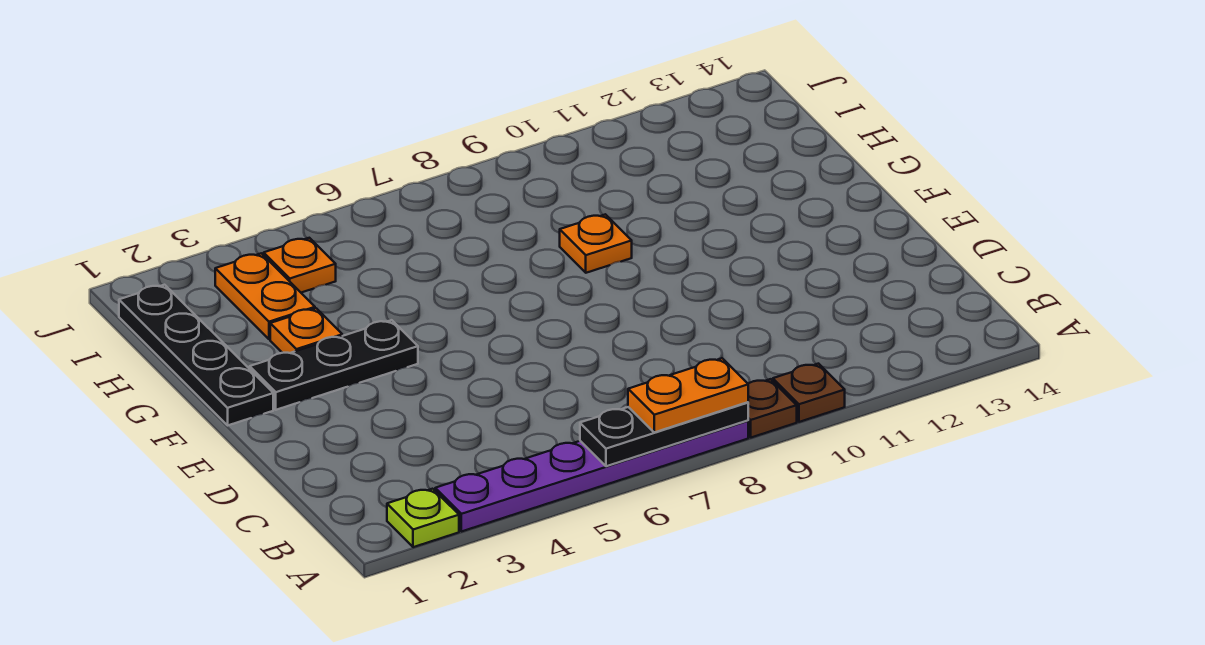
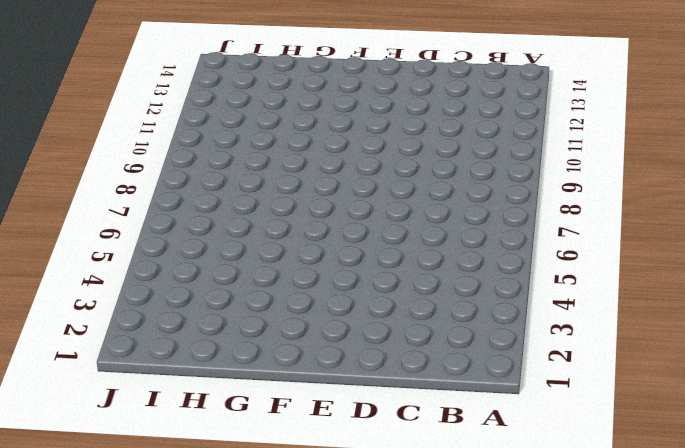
none -> lime 1x1 plate [387,489,459,547]
none -> purple 1x6 plate [435,421,748,532]
none -> brown 1x1 plate [748,379,797,438]

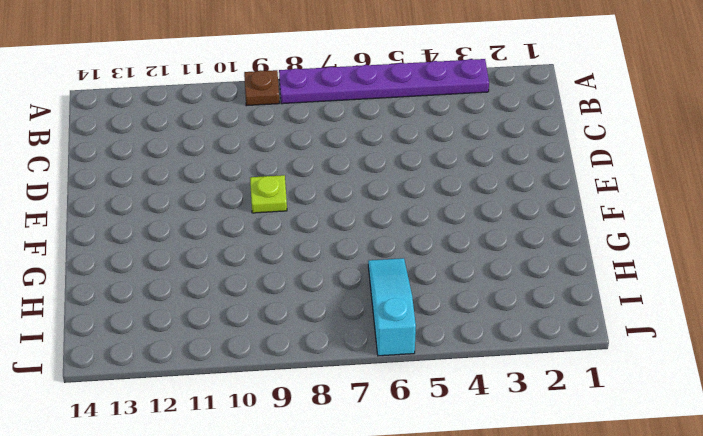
lime 1x1 plate [250,175,287,213] -> lime 1x1 plate moved to [387,489,459,547]
cyan 1x3 slope [368,258,416,356] -> none
none -> brown 1x1 plate [773,364,845,422]
none -> black 1x4 plate [119,285,273,425]
none -> black 1x3 plate [250,320,418,410]

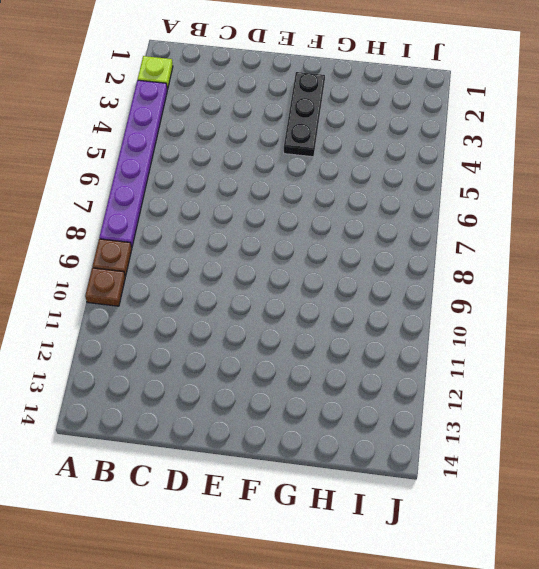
none -> black 1x4 plate [119,285,273,425]
none -> orange 1x1 plate [270,308,342,353]
none -> orange 1x1 plate [560,214,632,273]

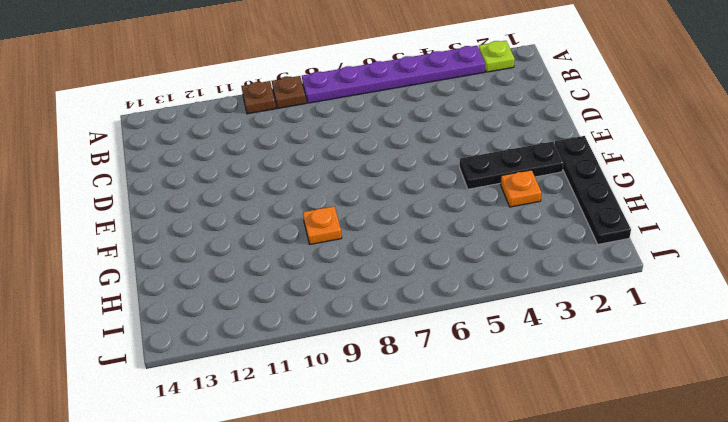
none -> orange 1x2 plate [215,253,315,339]
none -> orange 1x1 plate [264,238,336,293]
none -> black 1x3 plate [580,402,748,466]

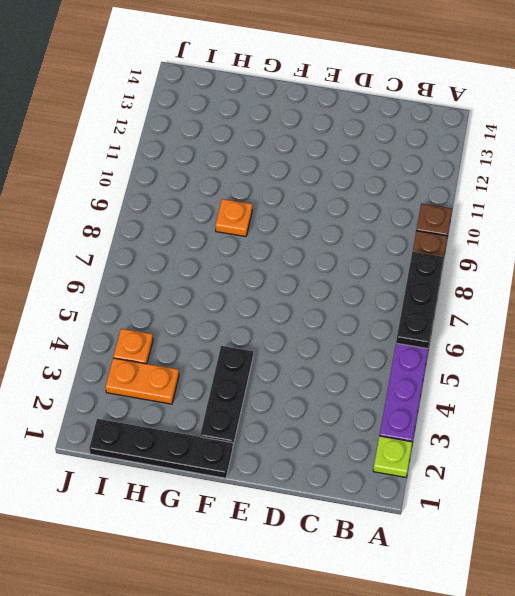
none -> orange 1x1 plate [270,308,342,353]
none -> orange 1x2 plate [628,358,748,432]

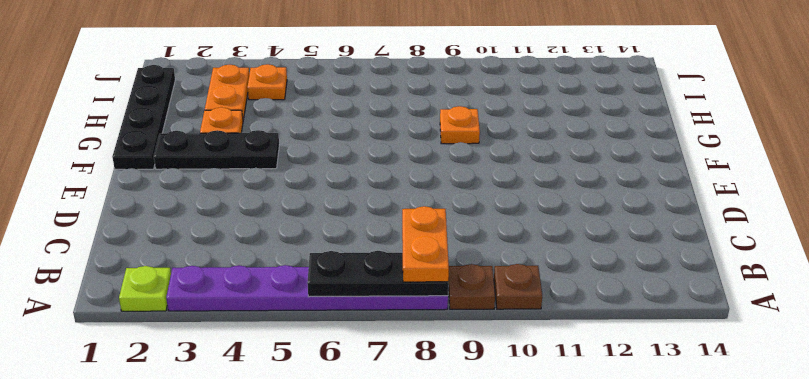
orange 1x2 plate [402,206,449,282] -> orange 1x2 plate turned to [628,358,748,432]

